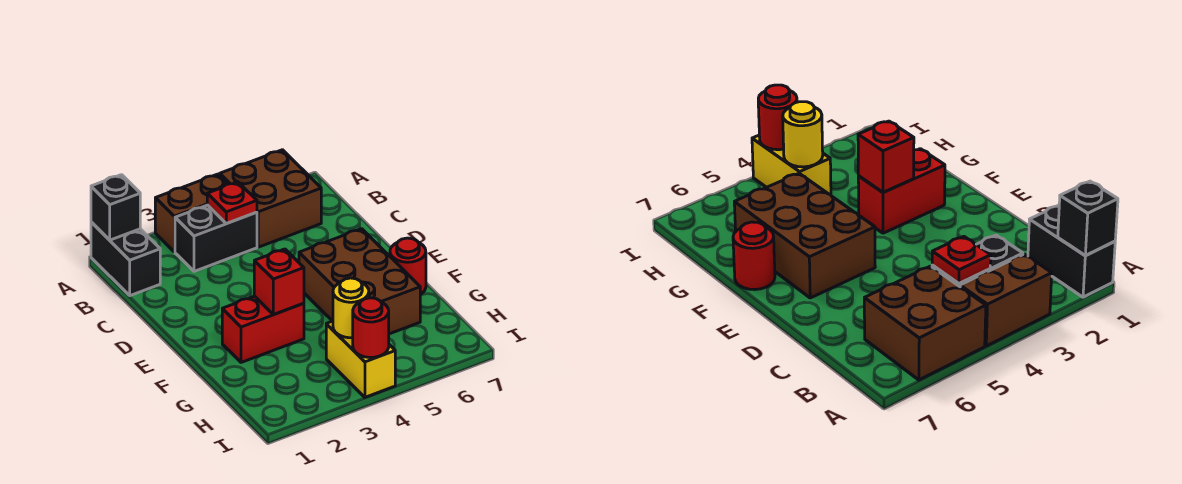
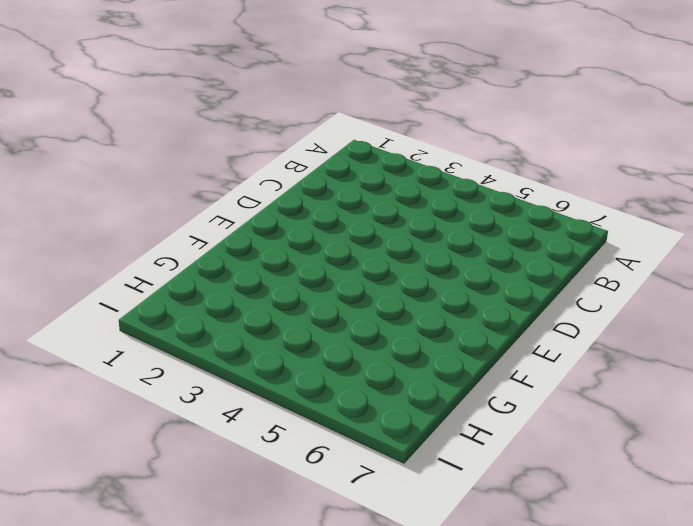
none -> black 1x2 brick [91,222,160,296]
none -> brown 1x2 brick [155,174,228,252]
none -> brown 2x2 brick [220,150,321,247]

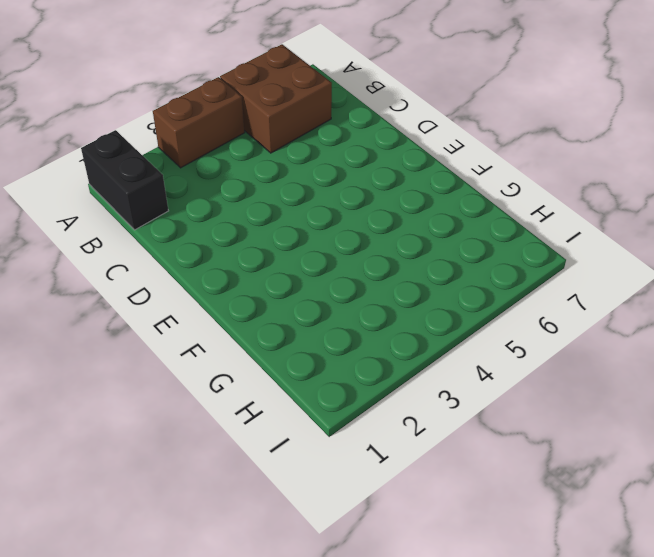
none -> black 1x2 brick [175,205,257,271]
none -> brown 2x3 brick [299,229,420,334]
none -> red 1x2 brick [222,296,304,362]

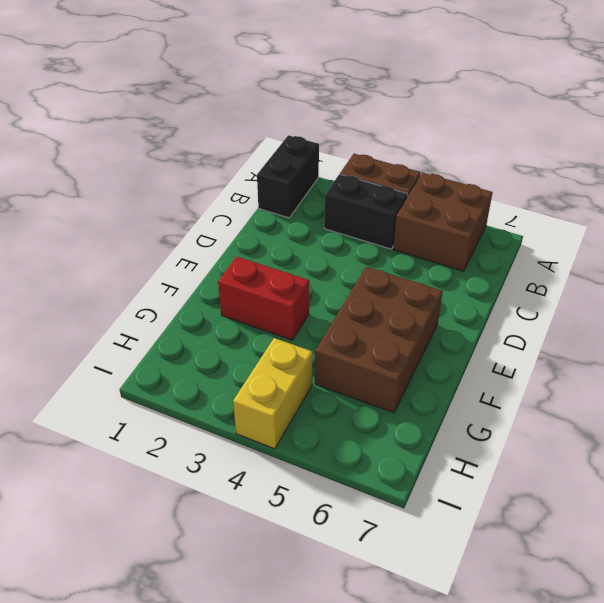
none -> red 1x1 round brick [390,238,426,295]
none -> black 1x1 brick [91,175,140,240]
none -> red 1x1 plate [207,182,257,224]

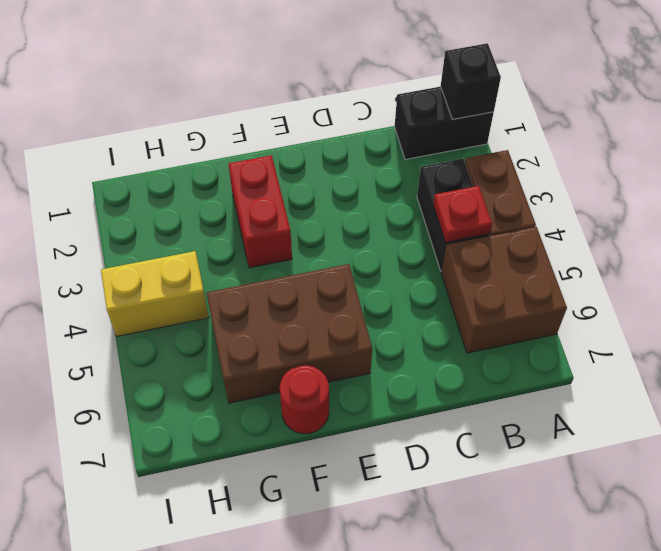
none -> red 1x1 brick [254,249,304,315]
none -> yellow 1x1 round brick [333,278,369,338]
none -> red 1x1 round brick [353,298,389,358]

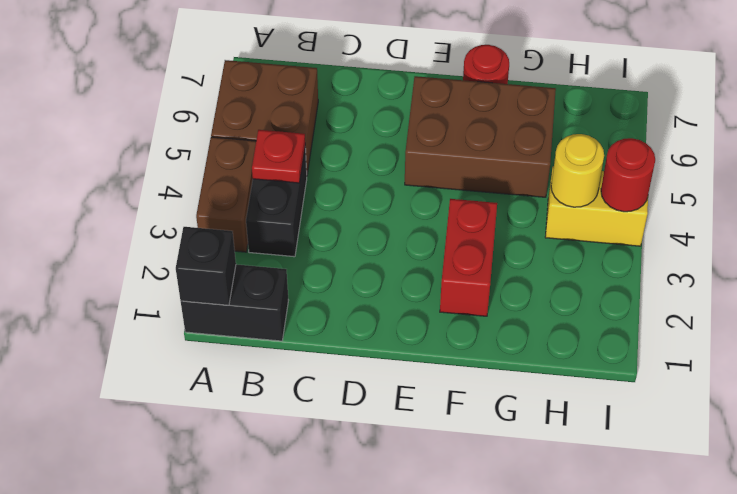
none -> red 1x1 brick [254,249,304,315]

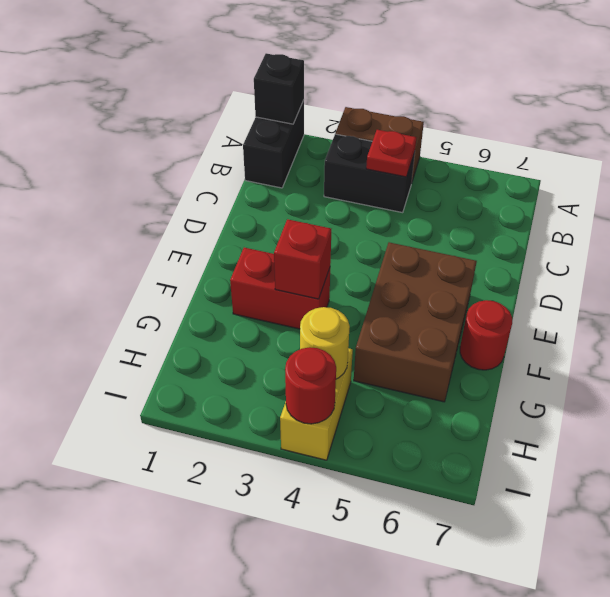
none -> brown 2x2 brick [220,150,321,247]

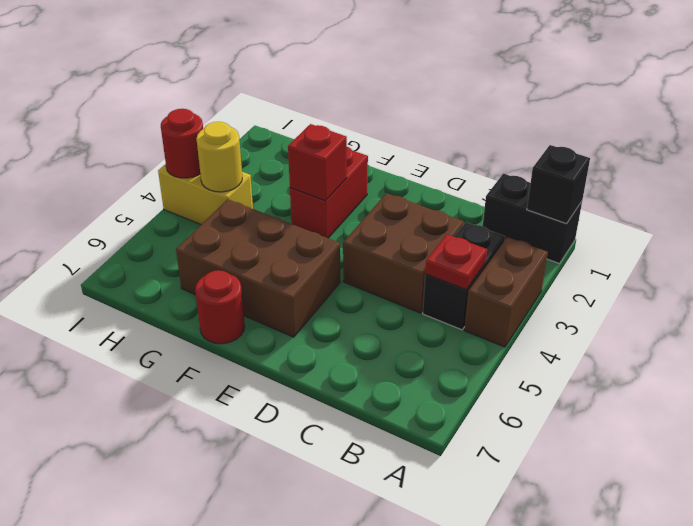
brown 2x2 brick [343,193,464,313] -> brown 2x2 brick moved to [220,150,321,247]

